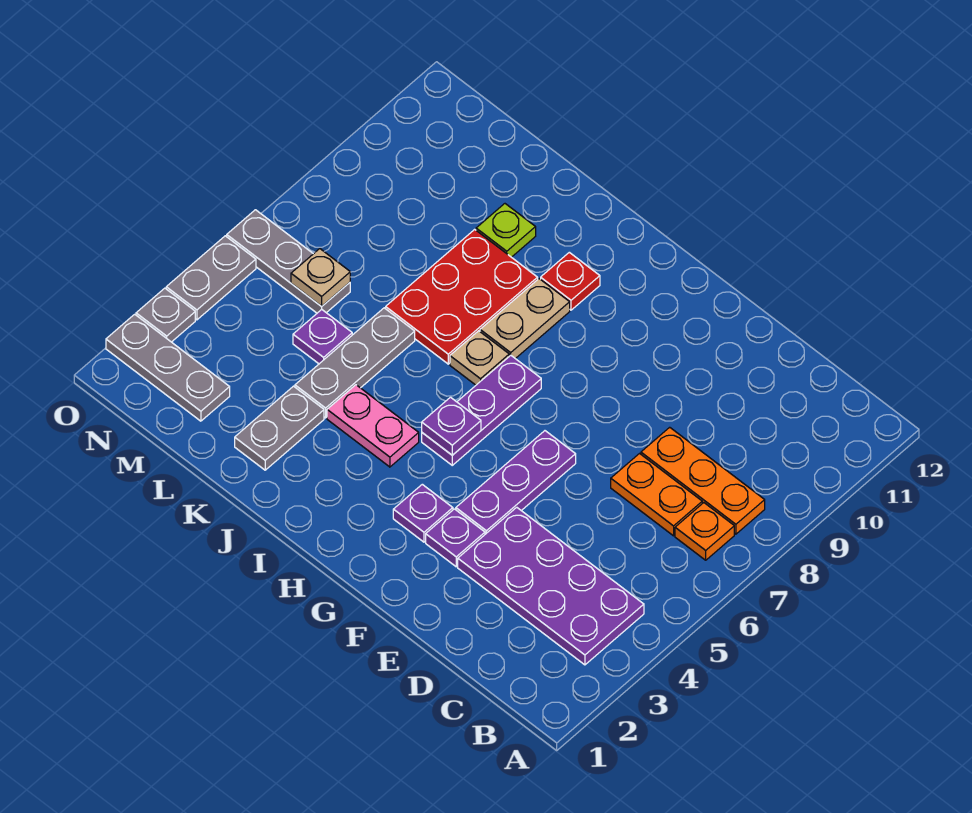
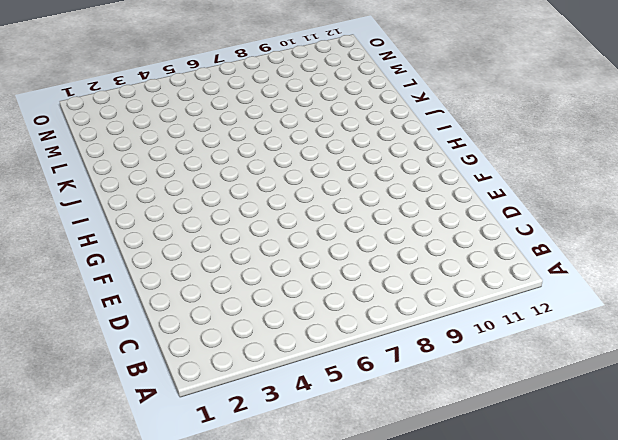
none -> purple 2x4 plate [458,507,644,665]
none -> orange 1x1 plate [675,503,734,560]
none -> orange 1x3 plate [641,427,765,534]

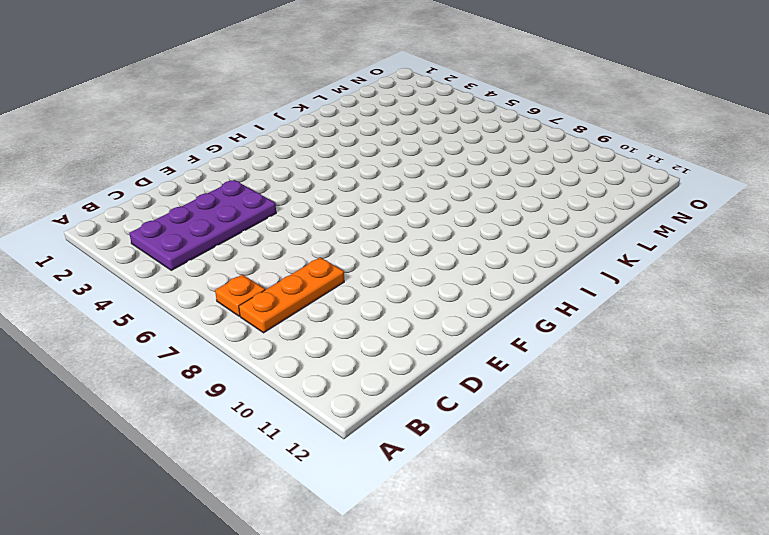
none -> orange 1x2 plate [611,454,702,536]
none -> purple 1x1 plate [426,509,485,567]
none -> purple 1x3 plate [456,431,576,534]

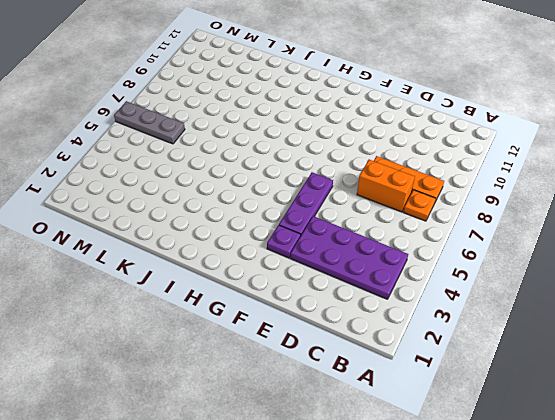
orange 1x2 brick [357,160,415,212] -> orange 1x2 plate [611,454,702,536]
none -> purple 1x1 plate [393,484,453,542]
none -> purple 1x3 plate [422,355,541,465]
none -> pink 1x2 plate [327,385,419,467]

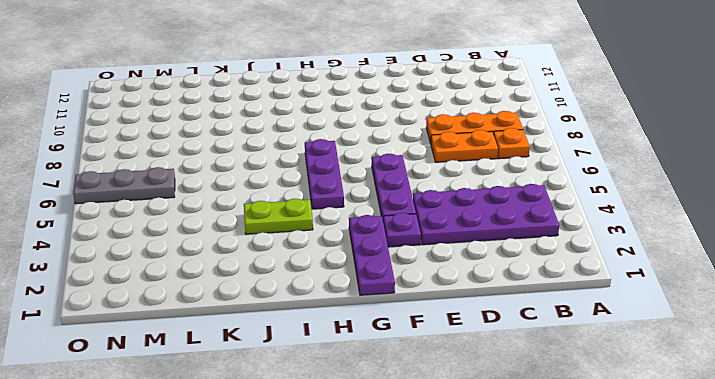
purple 1x3 plate [349,215,395,295] -> purple 1x1 plate [393,484,453,542]
lime 1x2 plate [244,199,313,234] -> pink 1x2 plate [327,385,419,467]
none -> tan 1x1 plate [450,331,509,385]
none -> tan 1x2 plate [480,279,570,359]
none -> red 1x1 plate [541,252,600,310]

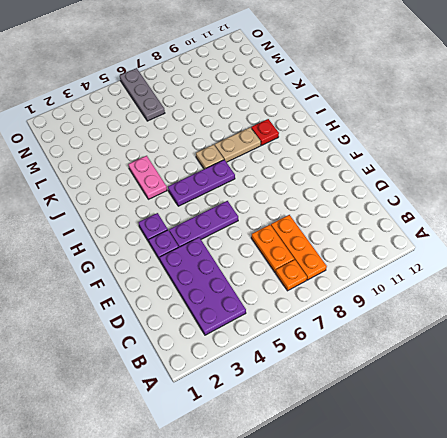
none -> red 2x3 plate [386,229,538,364]
none -> grey 1x2 plate [235,386,324,470]
none -> grey 1x3 plate [295,308,415,418]

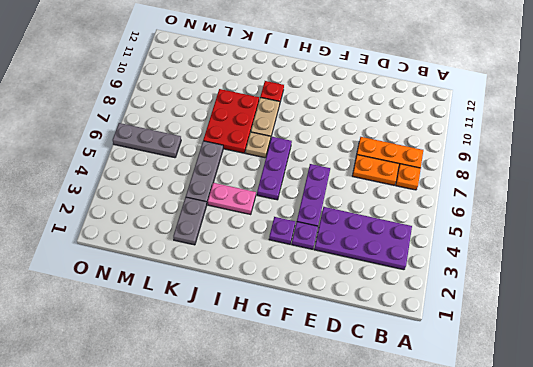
none -> lime 1x1 plate [476,204,536,257]
none -> purple 1x1 plate [293,310,352,364]
none -> grey 1x3 plate [106,314,230,421]

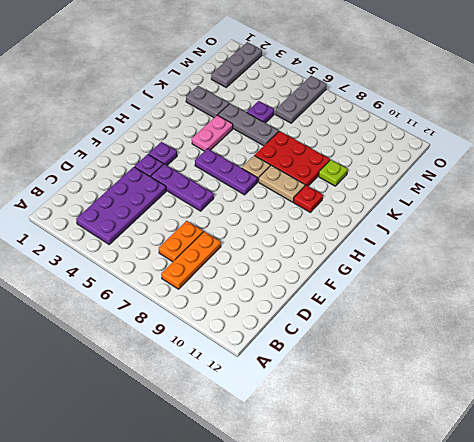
none -> orange 1x1 plate [675,503,734,560]
none -> grey 1x1 plate [136,288,195,342]
none -> grey 1x2 plate [166,236,256,320]

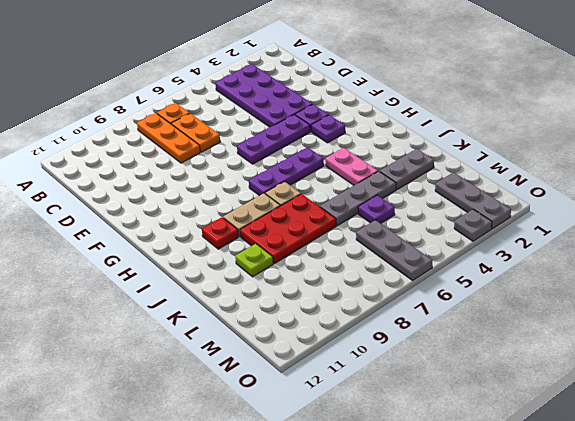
none -> grey 1x2 plate [166,236,256,320]
none -> purple 1x1 plate [422,397,481,455]
none -> tan 1x1 plate [291,249,350,306]

